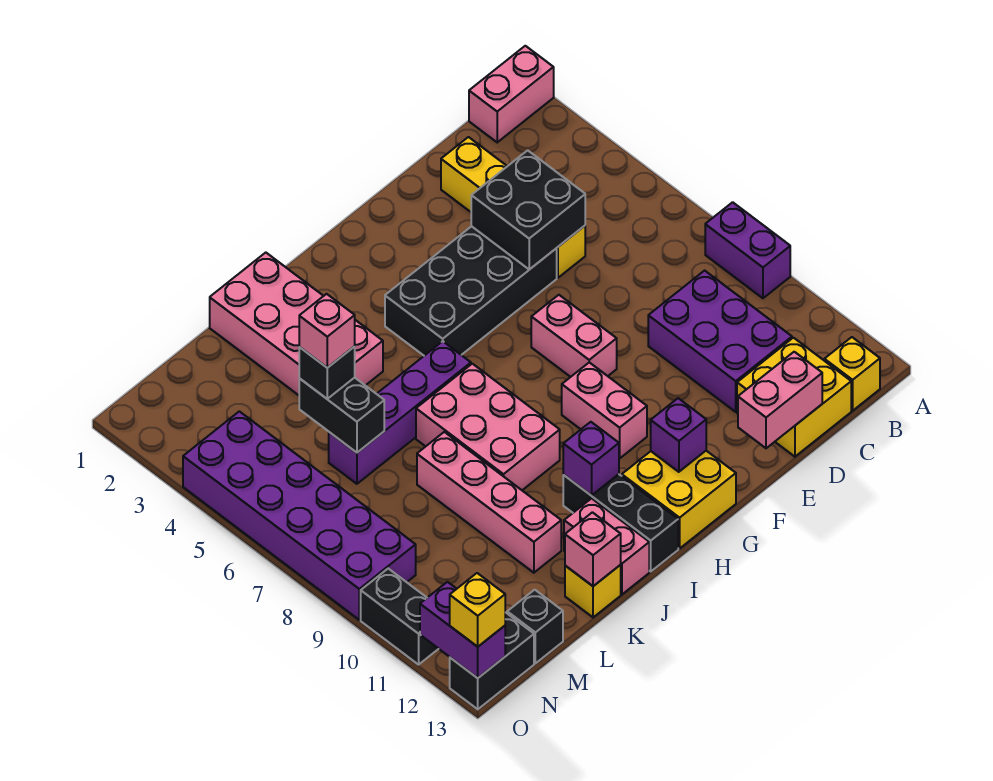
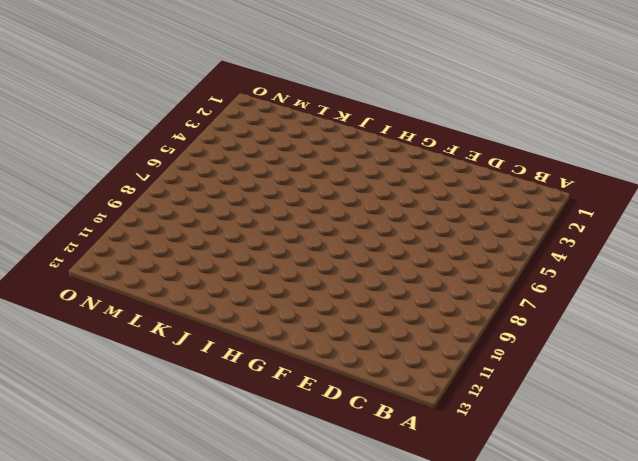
none -> pink 1x2 brick [469,46,554,142]
none -> purple 1x2 brick [705,202,790,298]
none -> yellow 1x1 brick [824,337,880,411]
none -> purple 2x3 brick [648,271,792,412]

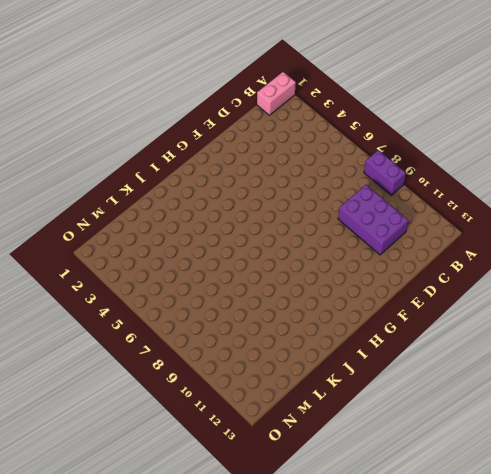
none -> yellow 1x1 brick [824,337,880,411]
none -> yellow 2x2 brick [737,338,851,457]
none -> yellow 1x4 brick [441,137,585,278]
none -> black 2x4 brick [385,226,557,356]

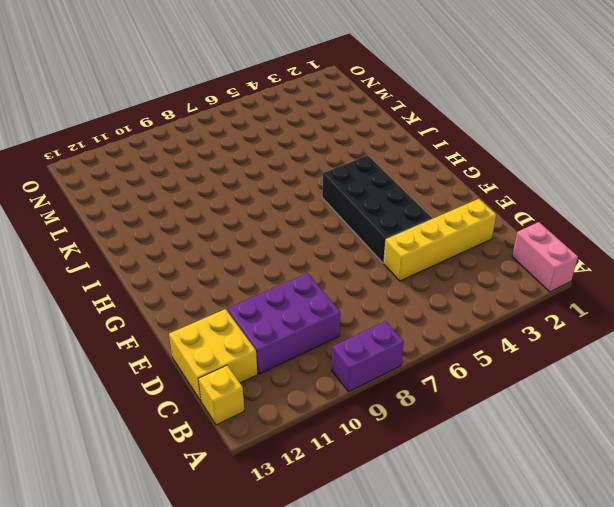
none -> pink 1x2 brick [531,295,617,377]
none -> pink 1x2 brick [562,362,647,458]
none -> yellow 2x2 brick [622,451,736,548]
none -> purple 1x4 brick [329,341,471,484]

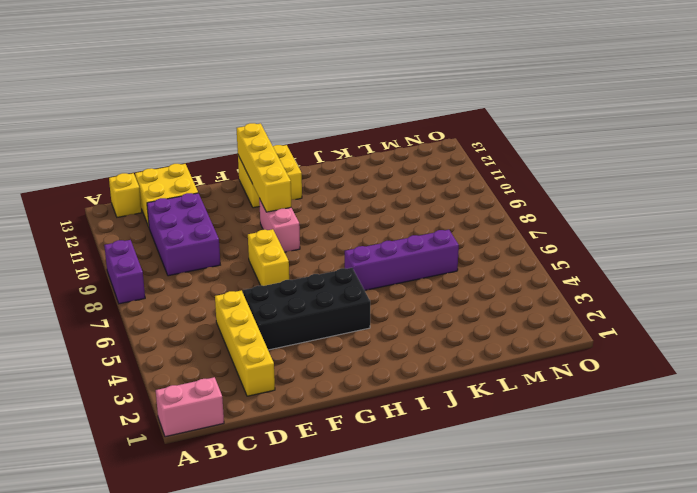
yellow 1x2 brick [248,229,289,286] -> pink 1x2 brick [531,295,617,377]
yellow 1x4 brick [237,123,291,212] -> purple 1x1 brick [651,398,706,472]
none -> pink 2x3 brick [416,364,560,490]
none -> black 1x3 brick [563,474,678,571]
none -> pink 2x4 brick [210,253,383,395]
none -> pink 1x2 brick [564,498,649,594]

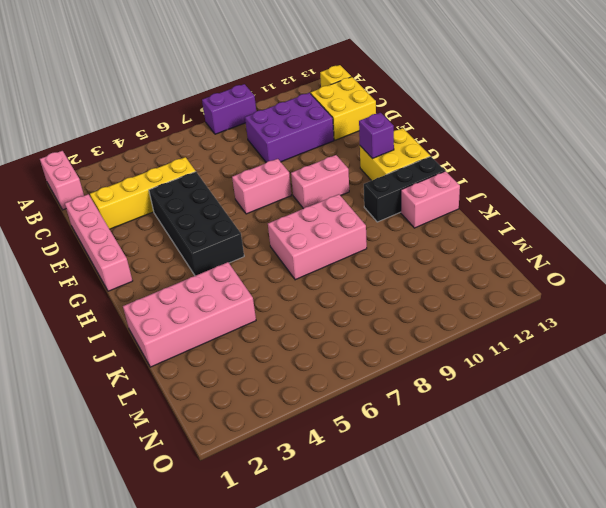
pink 1x4 brick [65,194,133,291] -> pink 1x4 brick turned to [417,432,561,573]
none -> purple 1x4 brick [329,341,471,484]
none -> yellow 1x1 brick [565,565,621,617]
none -> black 1x1 brick [507,590,563,663]
none -> purple 2x6 brick [183,411,416,620]

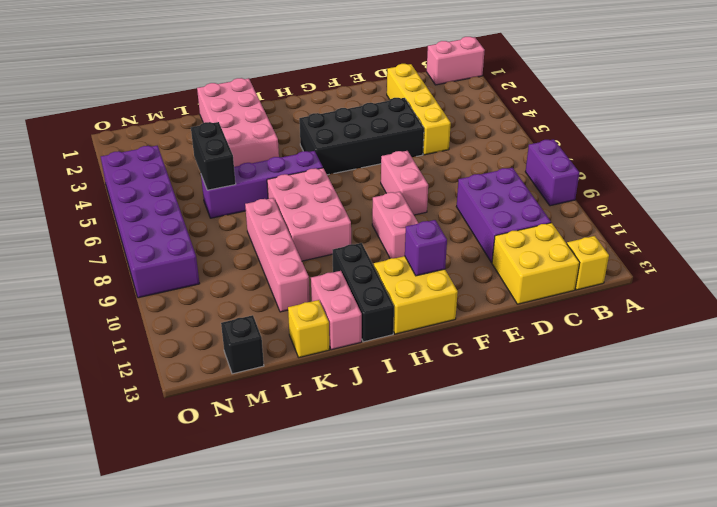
none -> black 1x2 brick [450,613,534,709]
none -> black 1x2 brick [361,569,438,665]
none -> black 2x2 brick [471,150,585,269]
none -> pink 1x2 brick [738,352,822,448]

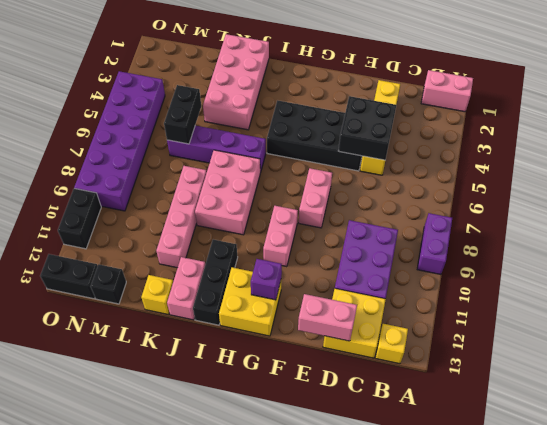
none -> purple 1x1 brick [563,422,619,496]
none -> pink 1x1 brick [565,512,621,586]
none -> purple 1x2 brick [420,582,505,678]
none -> black 1x1 brick [299,347,355,399]

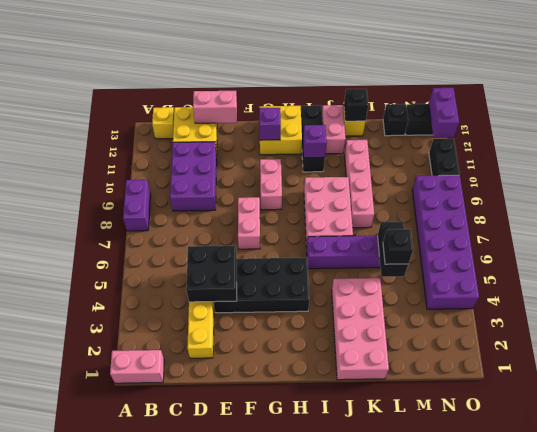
black 1x1 brick [344,89,368,121] -> pink 1x1 brick [565,512,621,586]
none -> yellow 1x1 brick [450,573,505,647]
none -> pink 1x1 brick [299,294,355,368]

